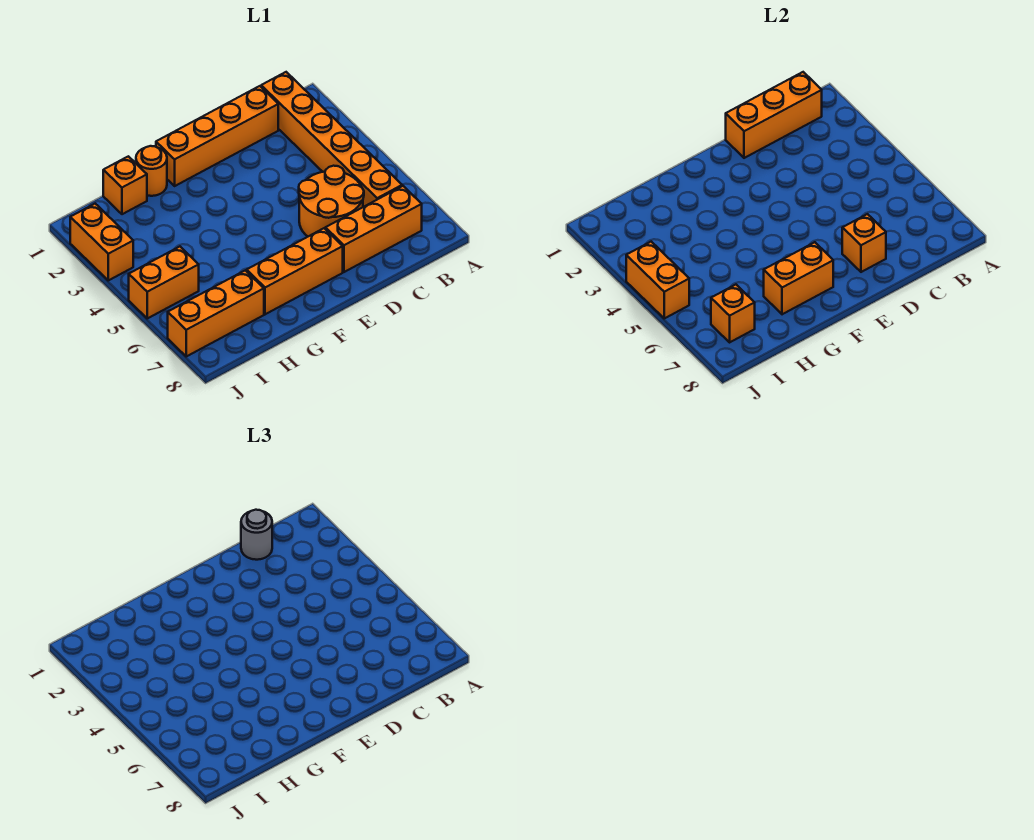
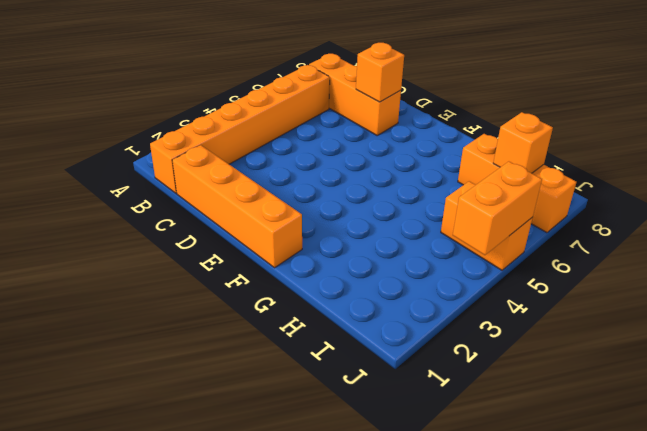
none -> orange 2x2 round brick [299,166,364,236]
none -> orange 1x3 brick [247,228,343,314]
none -> orange 1x1 round brick [136,146,167,196]

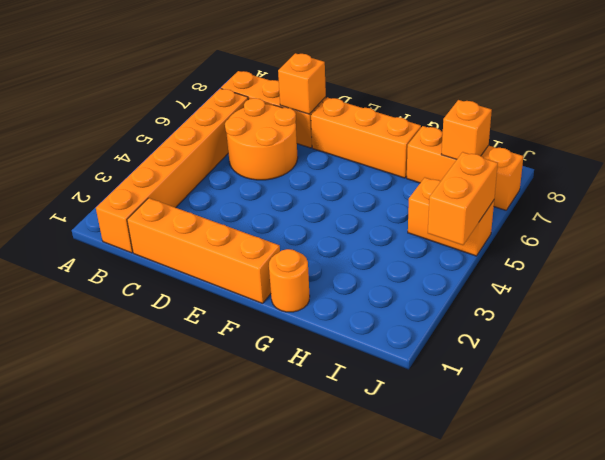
none -> orange 1x1 brick [103,156,147,214]
none -> orange 1x2 brick [70,204,133,280]
none -> orange 1x3 brick [726,72,822,158]

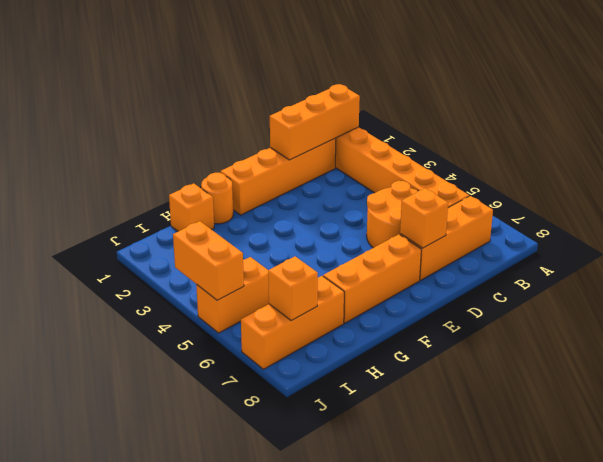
none -> orange 1x2 brick [70,204,133,280]
none -> orange 1x2 brick [764,242,833,314]
none -> grey 1x1 round brick [241,510,272,560]

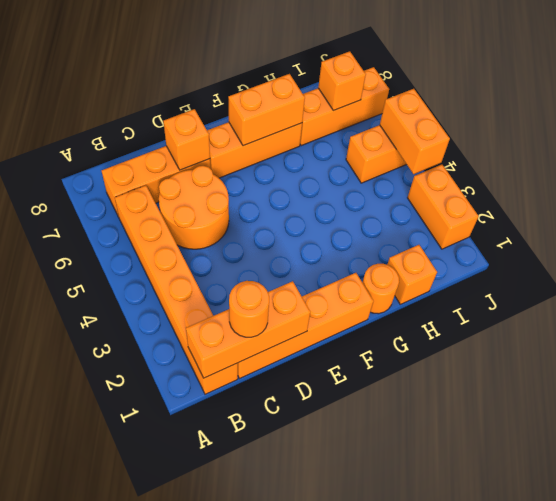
orange 1x1 round brick [229,281,269,337] -> grey 1x1 round brick [241,510,272,560]

